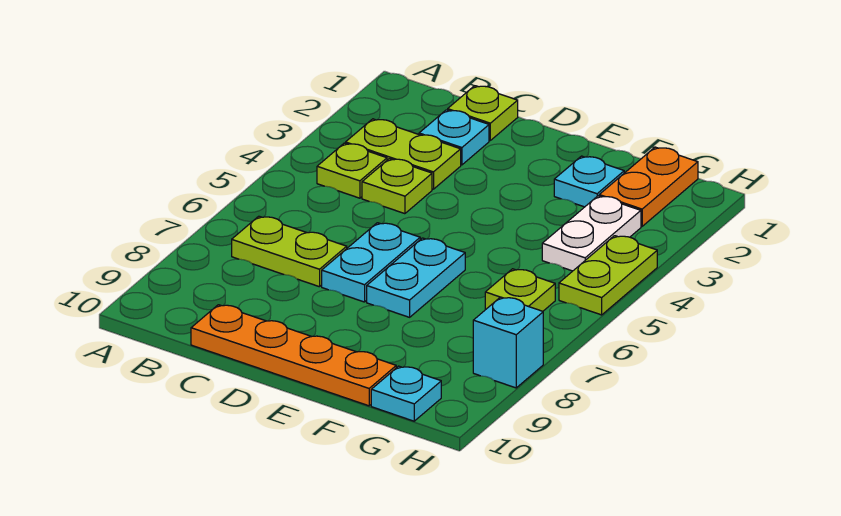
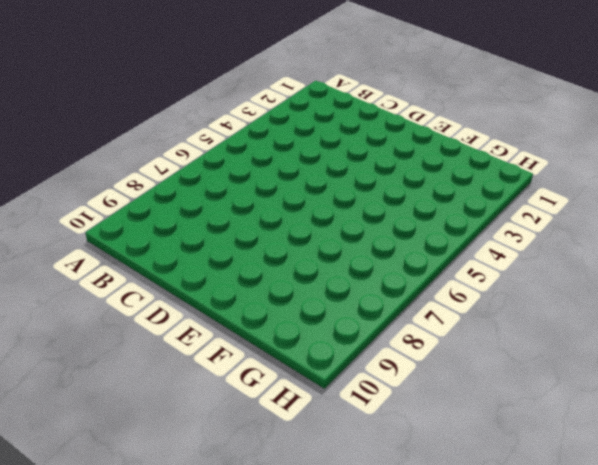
none -> lime 1x2 plate [346,119,461,189]
none -> lime 1x1 plate [317,143,387,198]
none -> lime 1x2 plate [232,216,347,287]

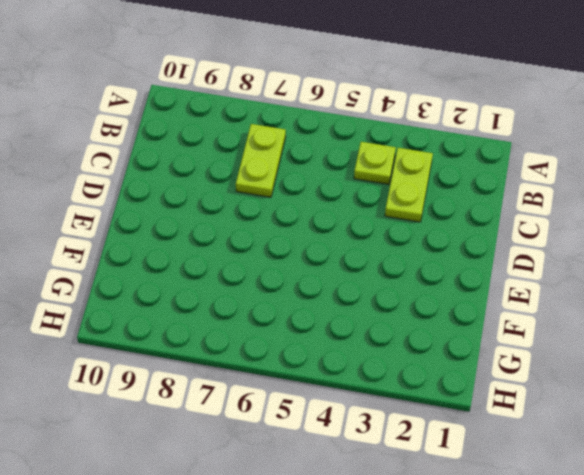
none -> lime 1x1 plate [448,86,518,140]
none -> cyan 1x1 plate [419,110,489,165]
none -> lime 1x1 plate [362,159,432,214]

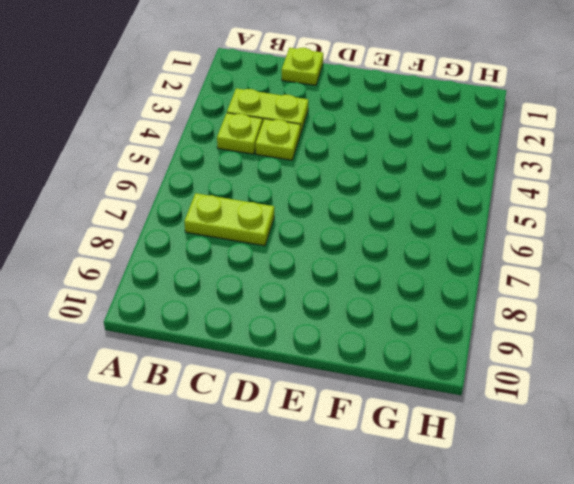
none -> cyan 1x1 plate [419,110,489,165]
none -> orange 1x4 plate [191,305,396,406]
none -> cyan 1x2 plate [322,223,420,302]

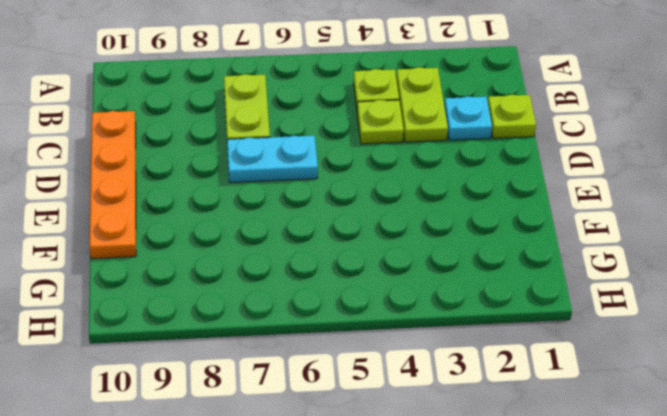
none -> cyan 1x2 plate [367,238,465,317]
none -> cyan 1x1 plate [554,156,624,207]
none -> orange 1x2 plate [599,147,698,226]

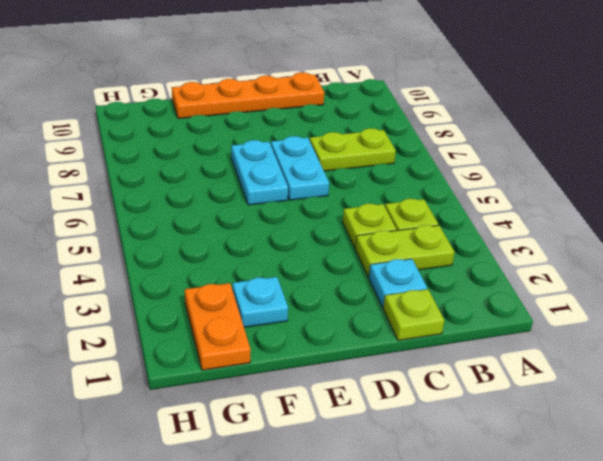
none -> white 1x2 plate [542,196,641,271]
none -> lime 1x1 plate [485,269,555,311]
none -> cyan 1x1 plate [371,366,441,421]

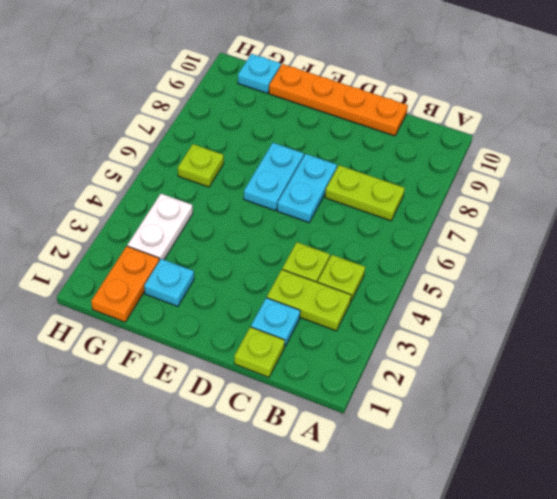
none -> lime 1x2 plate [559,236,657,315]
none -> cyan 1x1 brick [473,297,543,388]

